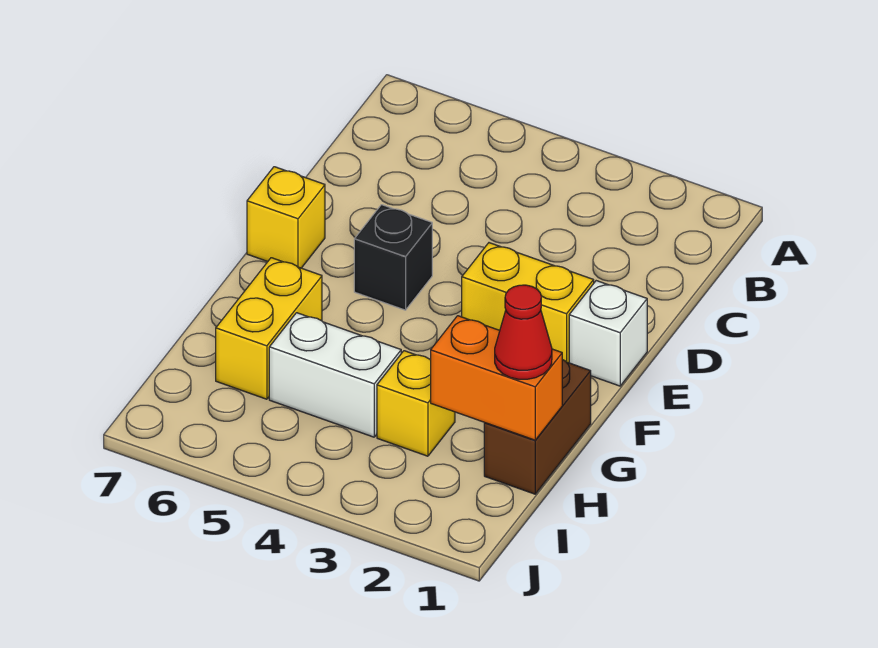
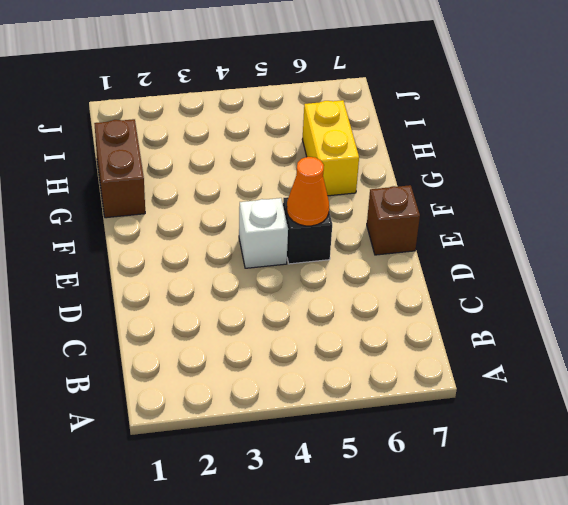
white 1x1 brick [239,198,288,268] -> white 1x1 brick moved to [569,281,647,386]
orange 1x1 cone [287,157,329,226] -> none
brown 1x1 brick [367,185,420,255] -> yellow 1x1 brick [247,167,325,268]
none -> yellow 1x2 brick [462,243,594,363]
none -> yellow 1x1 brick [377,351,455,456]

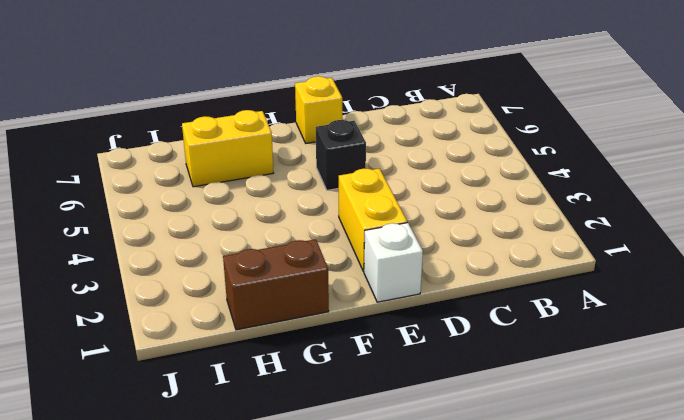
none -> yellow 1x1 brick [377,351,455,456]
none -> white 1x2 brick [269,313,401,437]

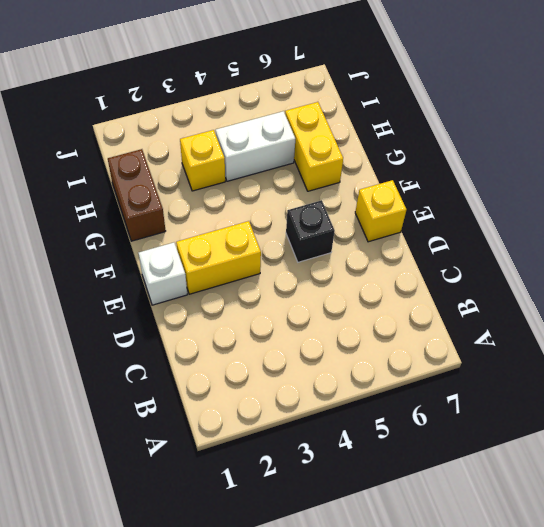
none -> orange 1x2 brick [431,316,562,440]
none -> red 1x1 cone [495,285,552,379]

